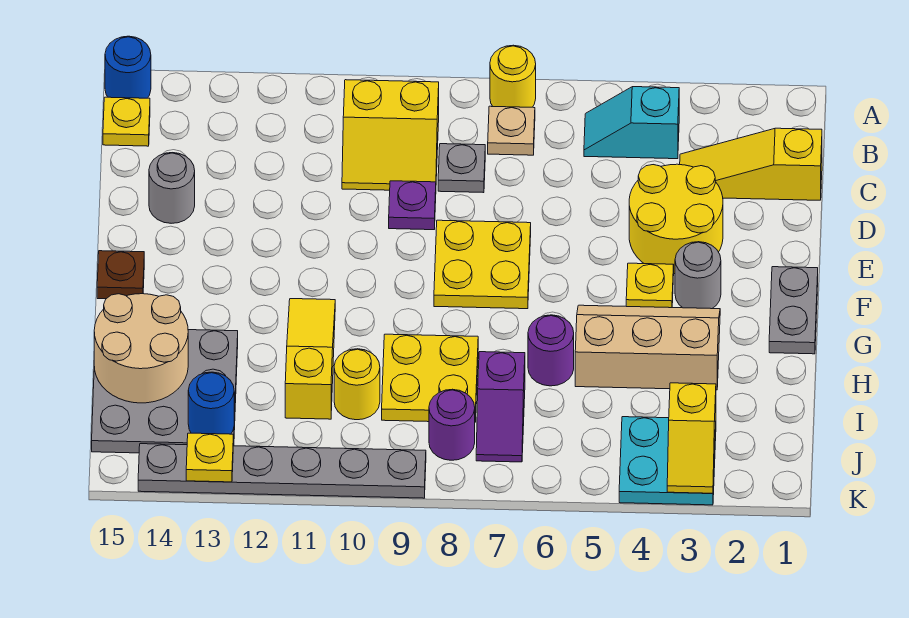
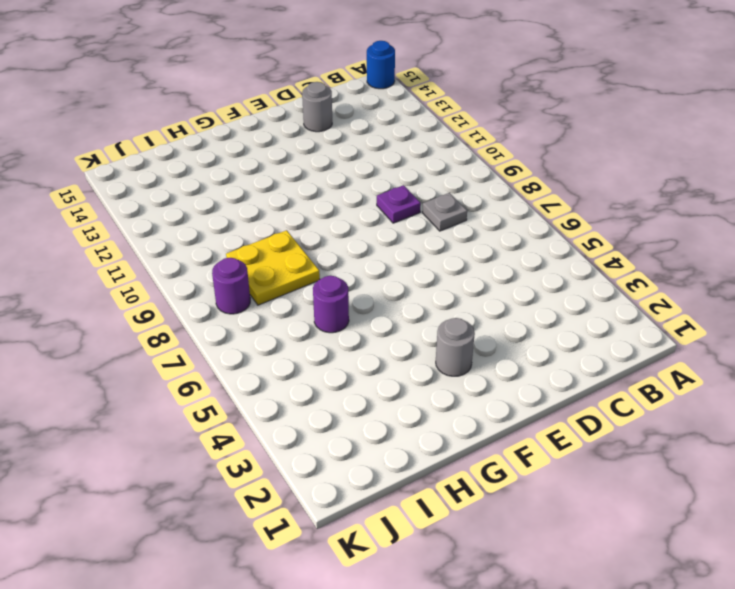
none -> yellow 1x1 round brick [490,45,536,107]
none -> cyan 1x2 slope [584,87,679,159]
none -> tan 1x1 plate [488,106,535,155]
none -> yellow 2x2 slope [342,80,439,190]

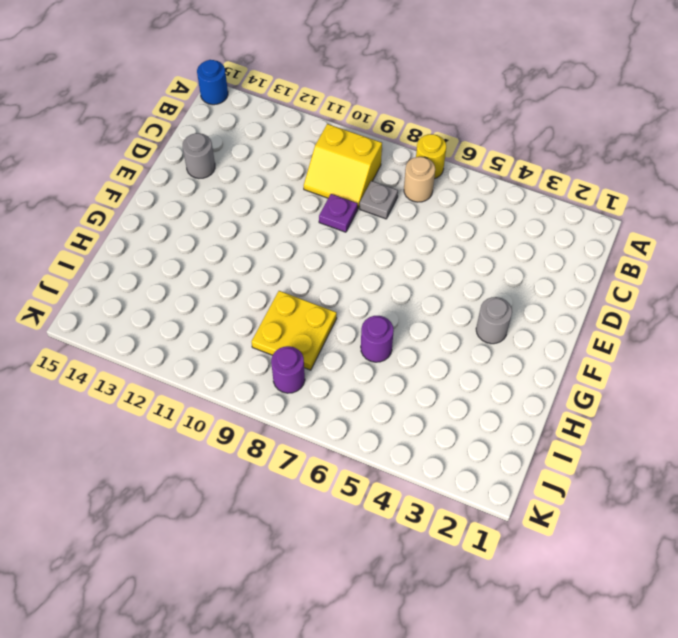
tan 1x1 round brick [404,157,435,202] -> tan 1x1 plate [488,106,535,155]
none -> cyan 1x2 slope [584,87,679,159]
none -> yellow 1x1 plate [103,97,150,146]
none -> yellow 1x3 slope [680,128,822,200]
none -> yellow 2x2 round brick [629,164,723,274]

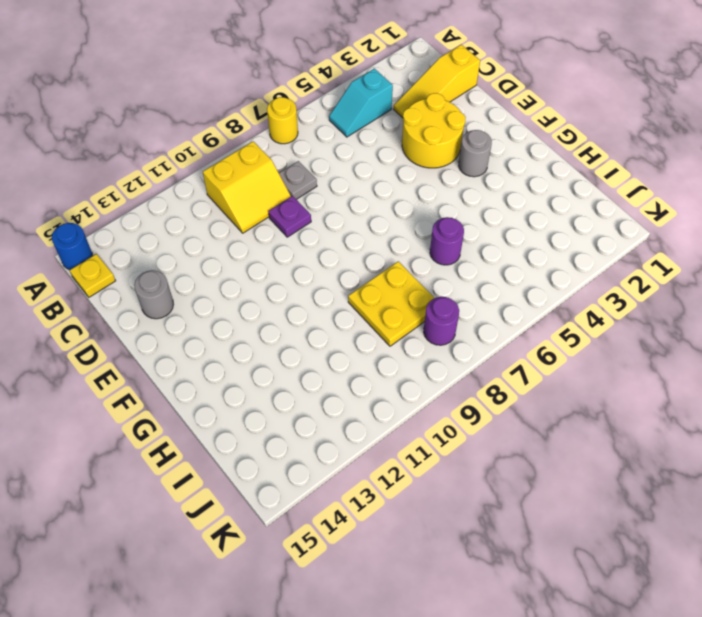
none -> tan 1x1 plate [488,106,535,155]
none -> yellow 2x2 plate [434,220,531,309]
none -> grey 1x2 plate [769,267,818,354]
none -> yellow 1x1 plate [626,263,674,308]

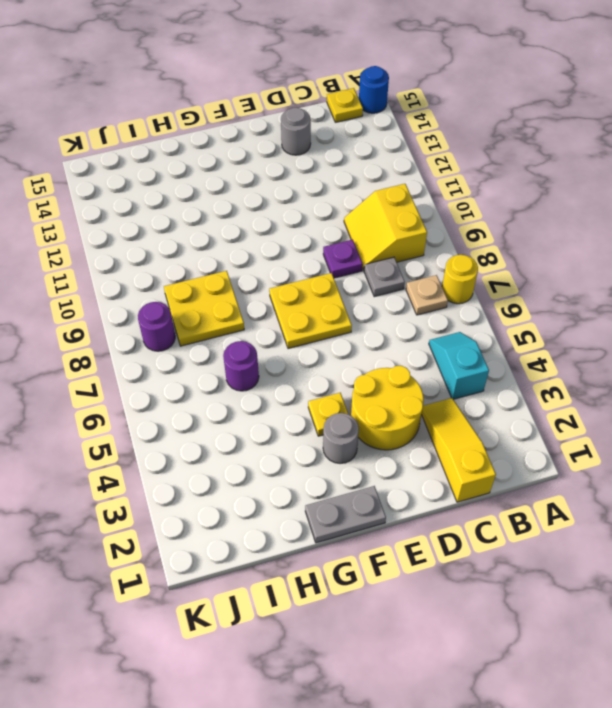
none -> brown 1x1 plate [97,251,144,299]
none -> tan 2x3 slope [575,305,720,390]
none -> yellow 1x3 slope [285,299,335,419]
none -> grey 3x3 plate [92,330,238,453]

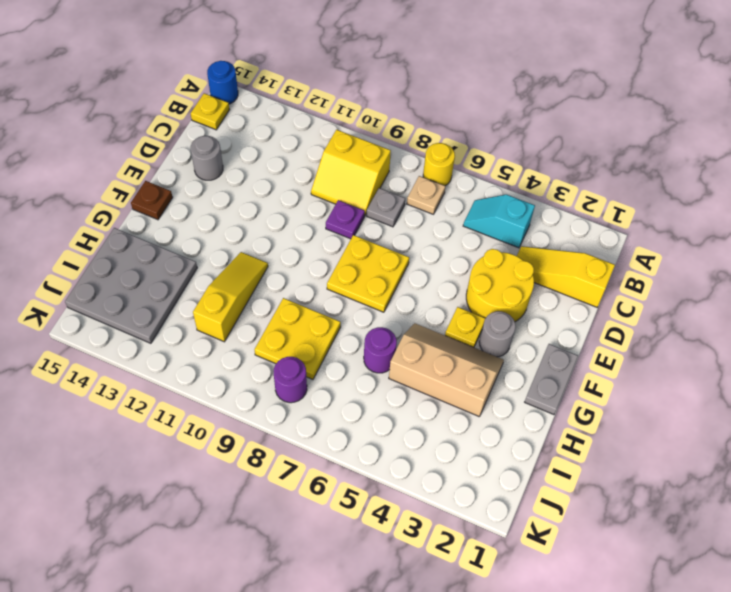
none -> purple 1x2 slope [476,352,525,462]
none -> yellow 1x1 round brick [334,349,380,420]
none -> cyan 2x2 plate [619,417,716,505]
none -> grey 1x6 plate [138,444,426,498]

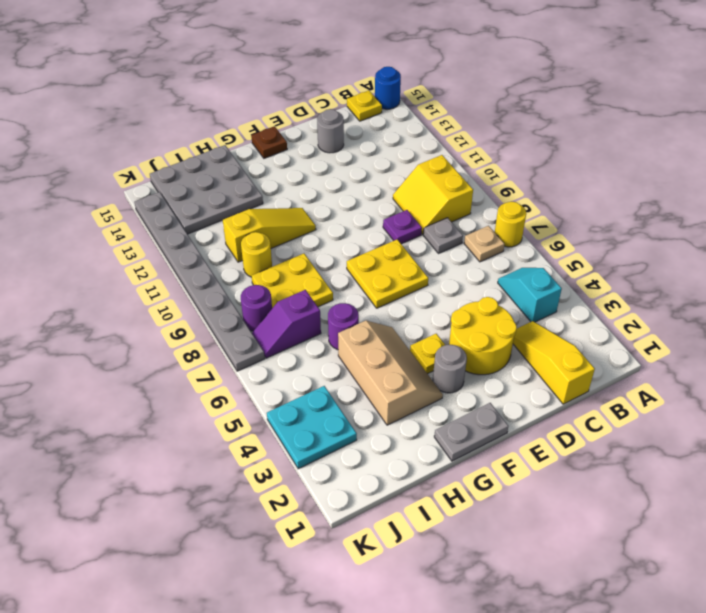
grey 1x8 plate [134,192,265,371] -> grey 1x6 plate [138,444,426,498]
none -> tan 2x2 round brick [94,294,188,403]
none -> yellow 1x2 slope [667,383,716,493]
none -> blue 1x1 round brick [188,372,234,434]
none -> yellow 1x1 plate [186,433,233,482]

